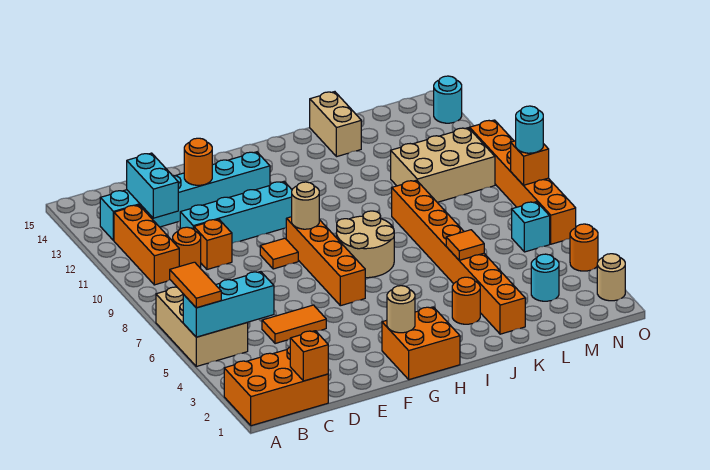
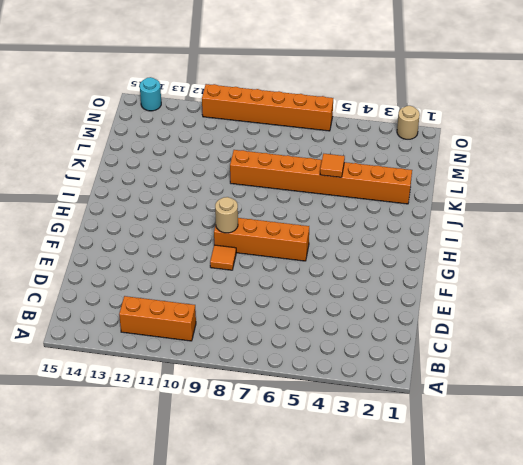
none -> orange 2x3 brick [224,347,328,426]
none -> tan 2x3 brick [156,287,248,366]
none -> cyan 1x6 brick [100,152,270,240]
none -> orange 1x1 round brick [173,227,201,268]

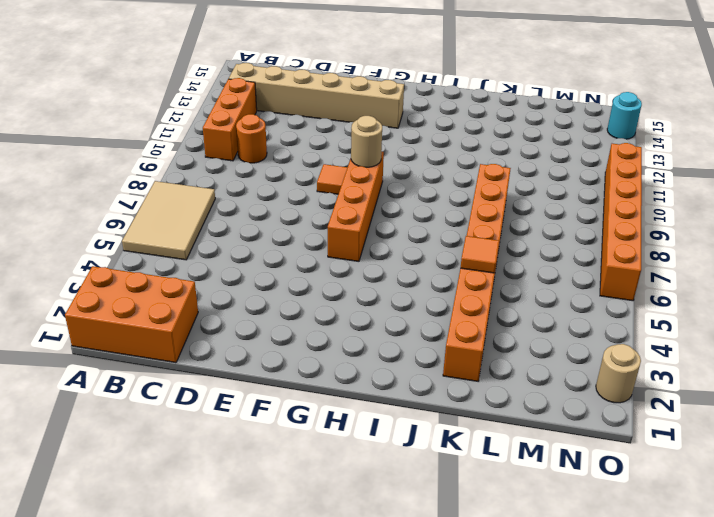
tan 2x3 tile [122,181,215,260] -> tan 2x3 brick [156,287,248,366]
tan 1x6 brick [229,63,404,128] -> cyan 1x6 brick [100,152,270,240]
none -> orange 1x2 tile [262,305,326,344]
none -> orange 1x1 brick [194,219,232,269]
none -> cyan 1x4 brick [180,182,292,243]
none -> orange 2x2 brick [382,307,460,380]

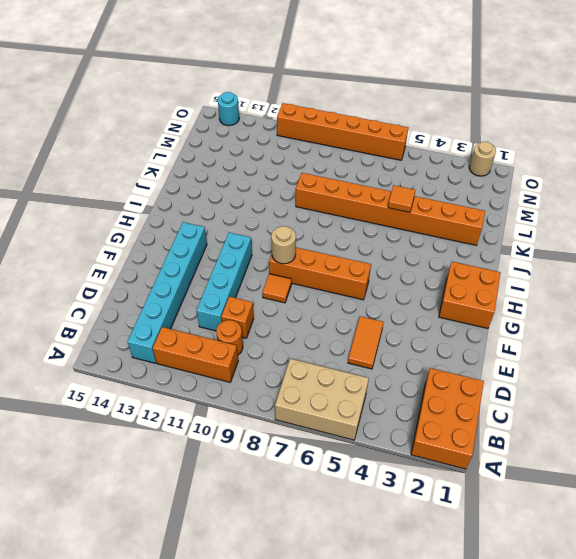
none -> tan 2x2 round brick [336,211,394,278]
none -> orange 1x1 round brick [452,277,480,324]
none -> tan 1x2 brick [310,92,361,157]
none -> tan 2x3 brick [391,128,495,202]

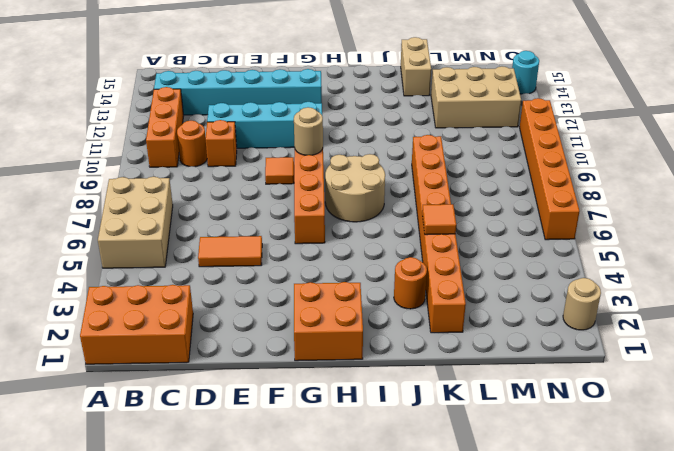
tan 2x3 brick [431,66,521,128] -> tan 2x3 brick moved to [391,128,495,202]
none -> cyan 1x1 round brick [531,254,559,301]
none -> cyan 1x1 brick [512,202,550,252]
none -> orange 1x1 round brick [570,224,598,271]
none -> cyan 1x3 brick [183,272,274,337]

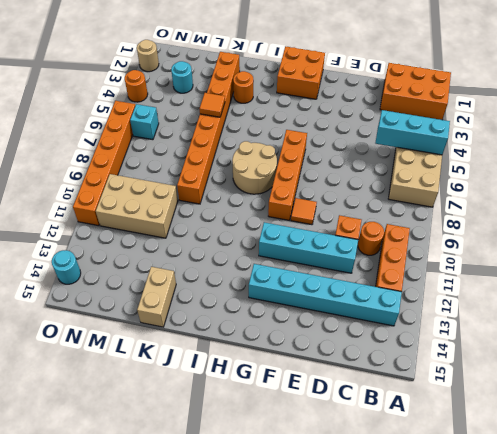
none -> orange 1x2 tile [262,305,326,344]
none -> orange 1x1 brick [290,331,328,381]
none -> cyan 1x2 brick [127,153,178,218]
none -> orange 1x1 round brick [184,138,212,185]

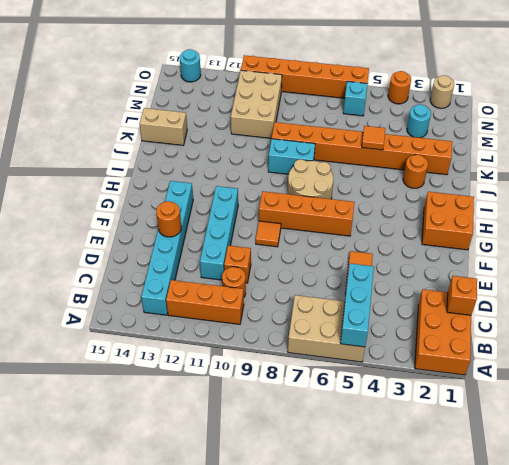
cyan 1x2 brick [268,139,315,174] -> cyan 1x2 brick moved to [127,153,178,218]
none -> tan 1x1 round brick [387,286,415,333]
none -> tan 1x1 round brick [292,182,319,229]
none -> orange 1x1 brick [511,141,549,185]
none -> orange 1x2 tile [170,262,221,308]

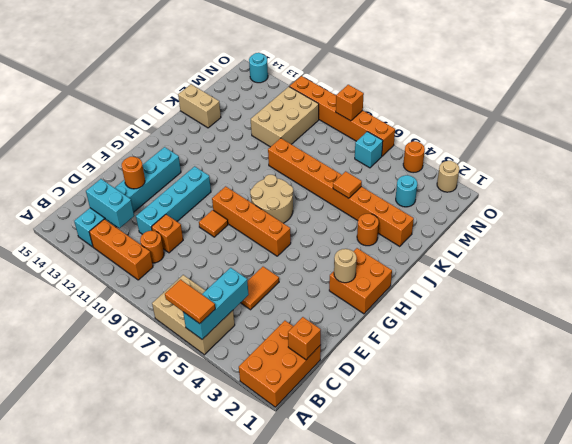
none -> tan 1x1 round brick [292,182,319,229]
none -> cyan 1x1 round brick [516,106,543,153]

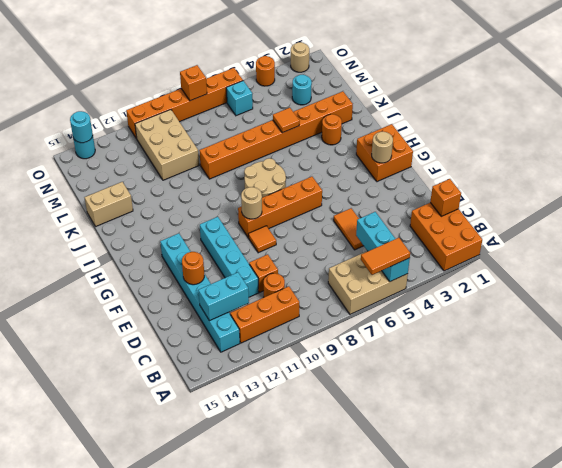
cyan 1x1 round brick [70,111,93,143] -> cyan 1x1 round brick moved to [516,106,543,153]

